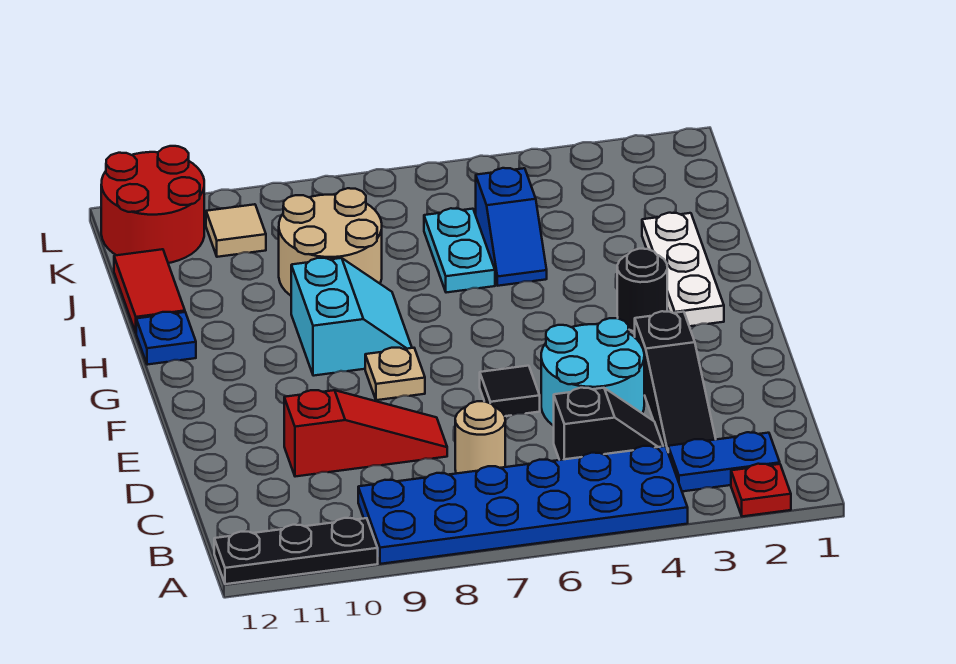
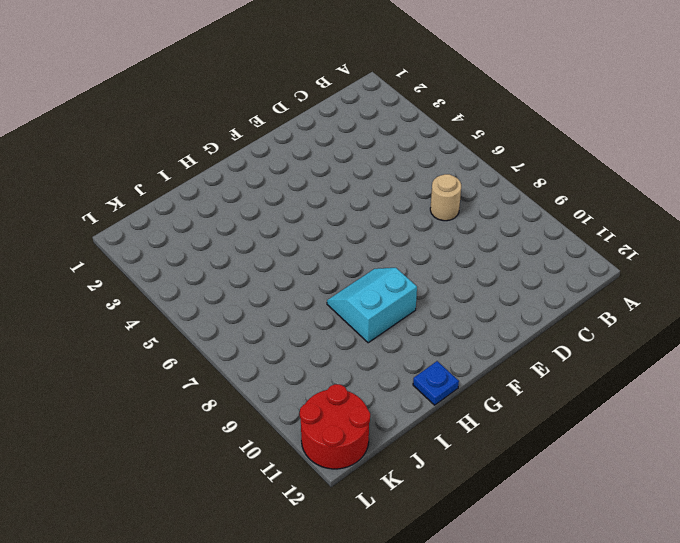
none -> red 1x1 plate [731,464,791,516]
none -> blue 2x6 plate [358,446,688,564]
none -> black 1x3 plate [214,518,378,584]

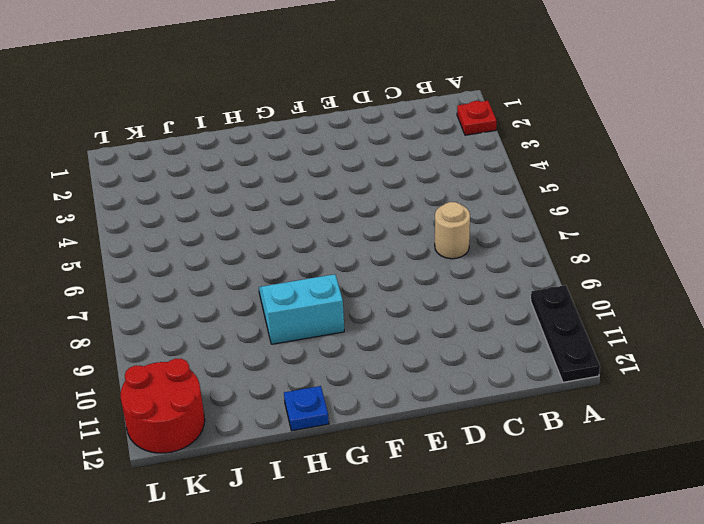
none -> blue 2x6 plate [358,446,688,564]
none -> blue 1x2 plate [668,432,780,491]
none -> black 1x3 slope [635,311,716,451]

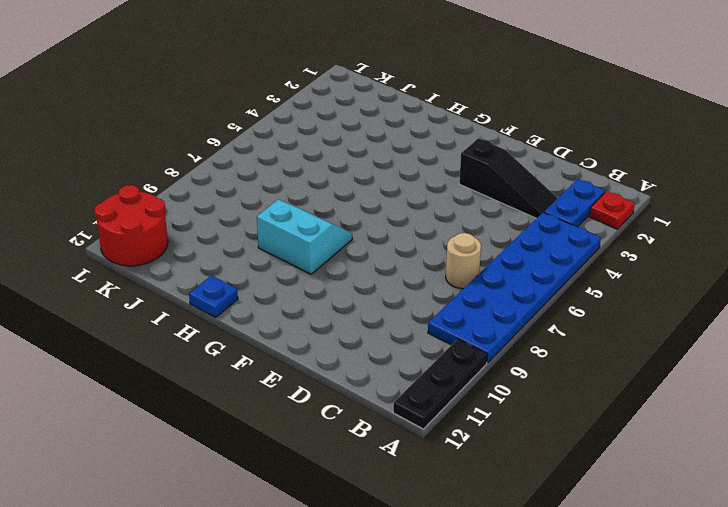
none -> black 1x2 slope [554,388,663,460]
none -> cyan 2x2 round brick [541,318,644,426]
none -> red 1x3 slope [284,390,447,477]

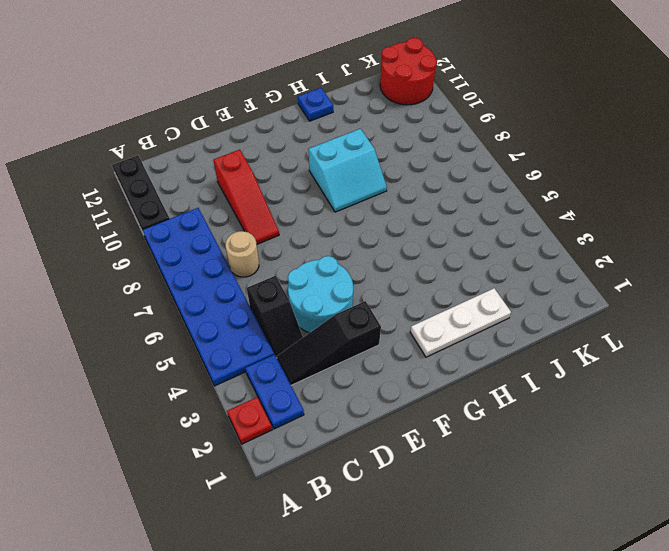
none -> black 1x1 tile [480,366,540,416]
none -> tan 1x1 plate [365,348,425,400]
none -> black 1x1 round brick [617,249,667,331]

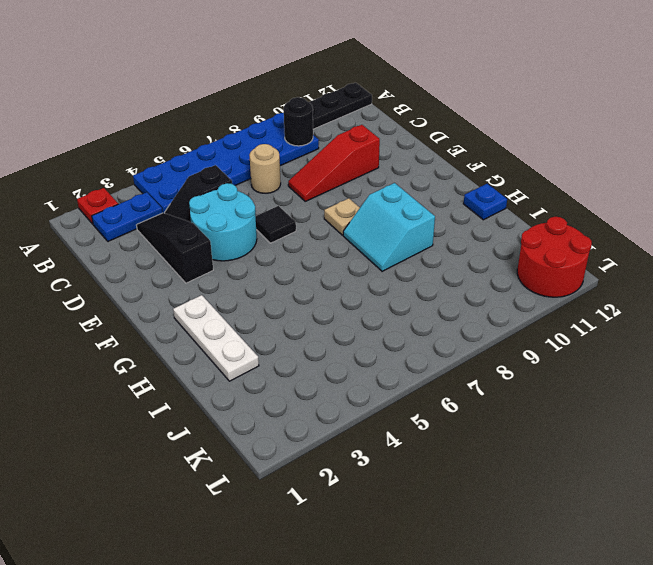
black 1x1 round brick [284,97,313,146] -> black 1x1 round brick moved to [617,249,667,331]
none -> blue 1x2 slope [476,168,547,286]
none -> cyan 1x2 plate [424,208,495,293]
none -> tan 2x2 round brick [279,188,382,296]

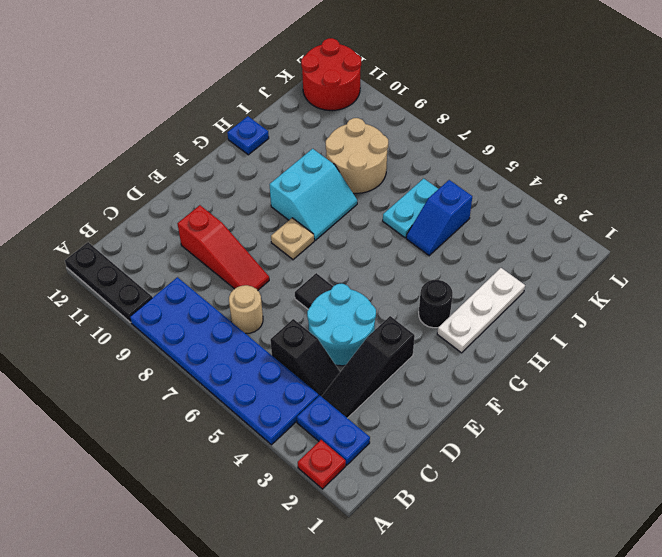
none -> red 1x2 tile [114,249,185,332]
none -> tan 1x1 tile [206,204,266,257]

